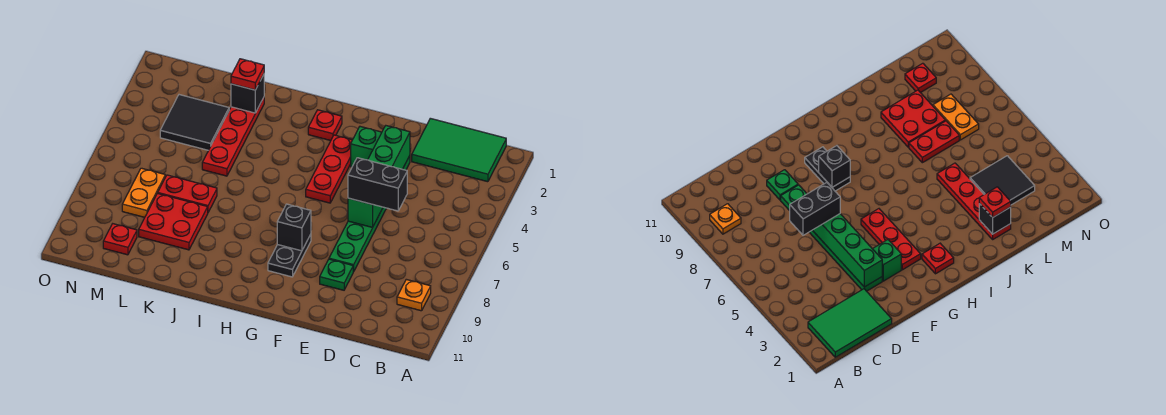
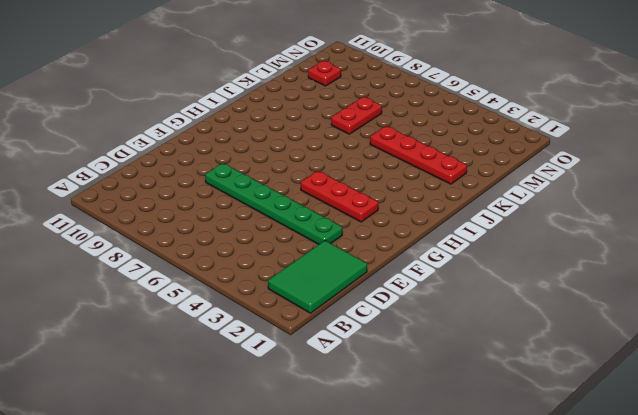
none -> orange 1x1 plate [397,279,431,311]
none -> green 1x1 plate [320,259,353,290]
none -> green 1x1 brick [351,127,382,167]

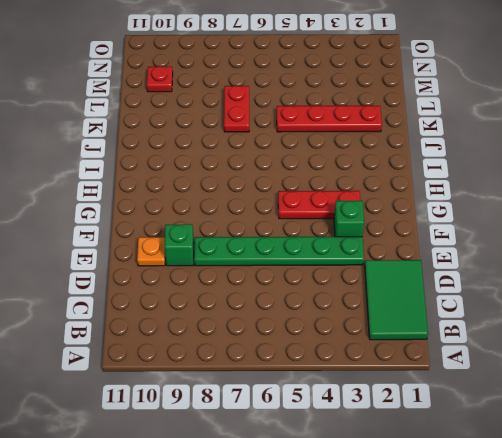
green 1x1 brick [164,224,194,266] -> green 1x1 plate [320,259,353,290]
orange 1x1 plate [137,237,165,266] -> orange 1x1 plate moved to [397,279,431,311]
none -> black 1x2 plate [268,234,311,277]
none -> red 1x1 plate [308,110,342,141]
none -> red 2x2 plate [139,193,208,250]

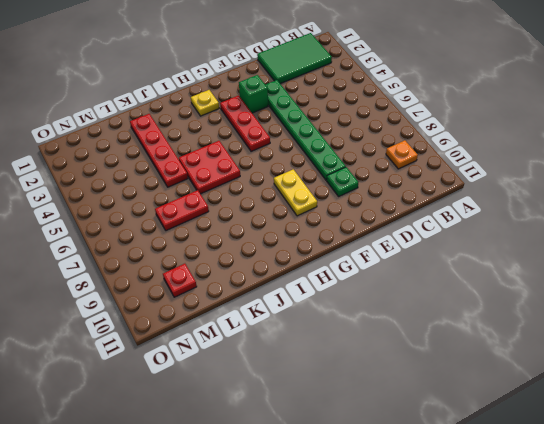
yellow 1x2 plate [274,169,317,216] -> black 1x2 plate [268,234,311,277]
yellow 1x1 plate [191,90,219,116] -> red 1x1 plate [308,110,342,141]
red 2x2 plate [179,141,240,194] -> red 2x2 plate moved to [139,193,208,250]
none -> black 2x2 tile [160,95,229,150]
none -> orange 1x2 plate [122,168,165,217]
none -> green 1x4 brick [348,126,410,227]

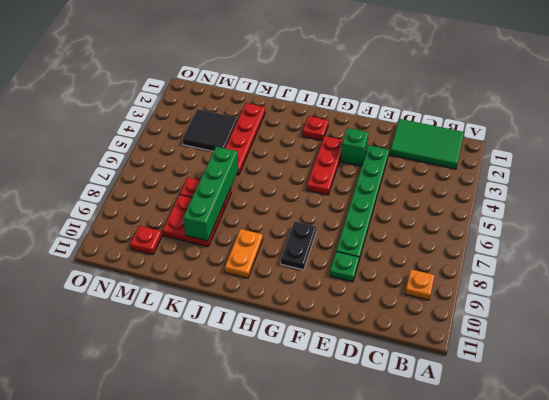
orange 1x2 plate [225,229,263,278] -> orange 1x2 plate moved to [122,168,165,217]
green 1x4 brick [183,146,238,241] -> green 1x4 brick moved to [348,126,410,227]
none -> black 1x1 brick [277,204,311,251]
none -> black 1x1 brick [231,74,264,113]
none -> black 1x2 brick [348,158,407,211]

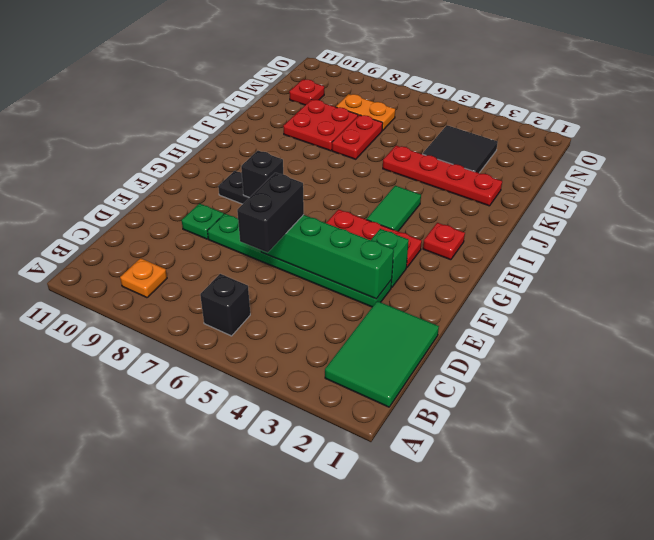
black 1x1 brick [200,274,250,336] -> black 1x1 brick moved to [231,74,264,113]
green 1x2 tile [367,186,421,231] -> none
none -> red 1x1 plate [231,59,264,90]

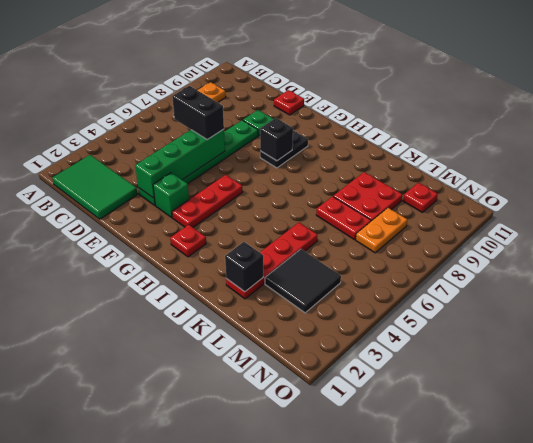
red 1x1 plate [274,90,304,115] -> red 1x1 plate moved to [231,59,264,90]

